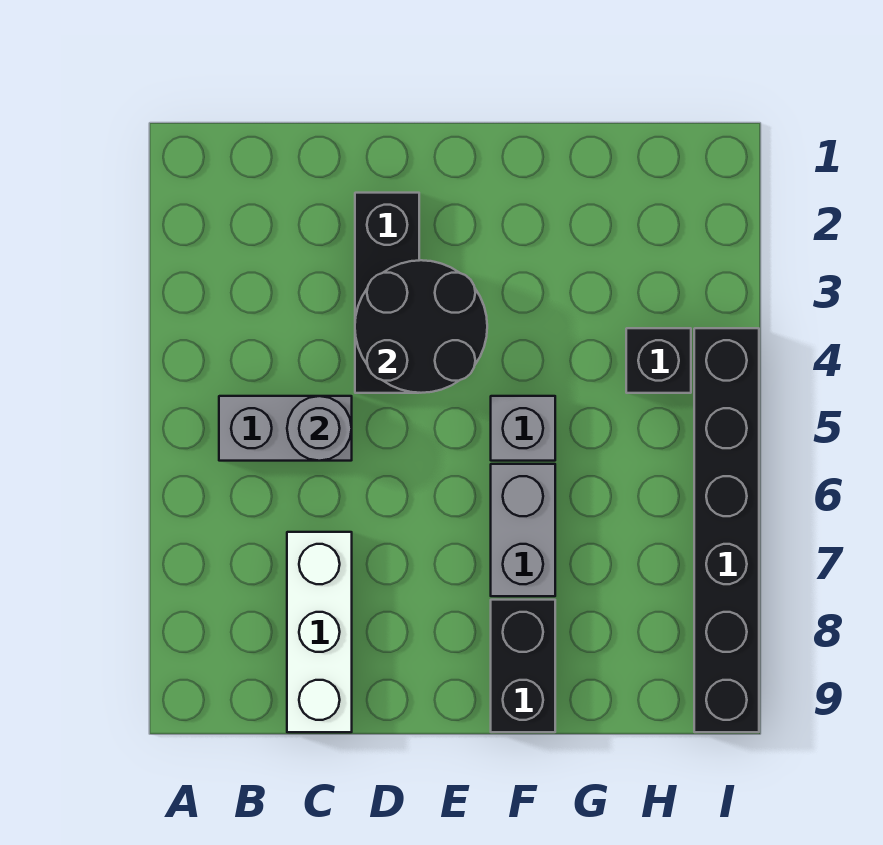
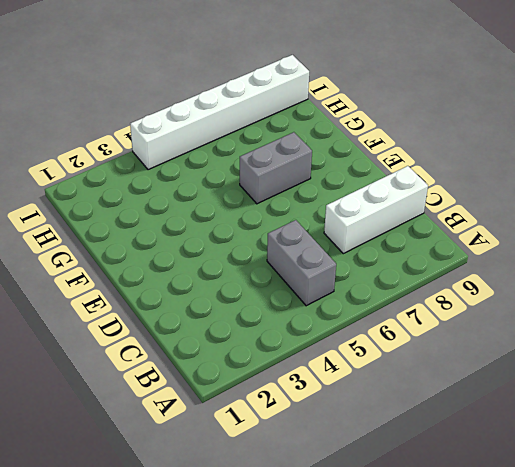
white 1x6 brick [130,55,309,170] -> black 1x6 brick [694,328,759,732]
none -> black 1x3 brick [355,193,419,393]
none -> grey 1x1 brick [491,396,555,461]

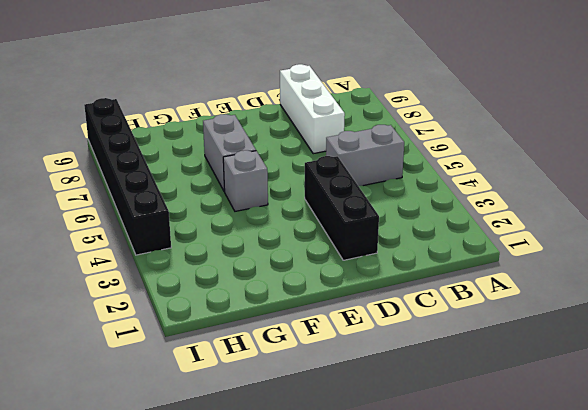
none -> black 1x2 brick [491,600,555,732]
none -> black 1x1 brick [626,328,691,393]

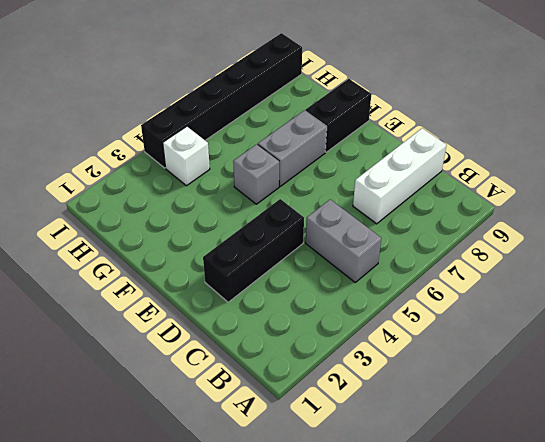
white 1x1 brick [163,126,210,186] -> black 1x1 brick [626,328,691,393]
none -> grey 1x1 round brick [287,396,352,461]
none -> black 2x2 round brick [355,260,487,393]

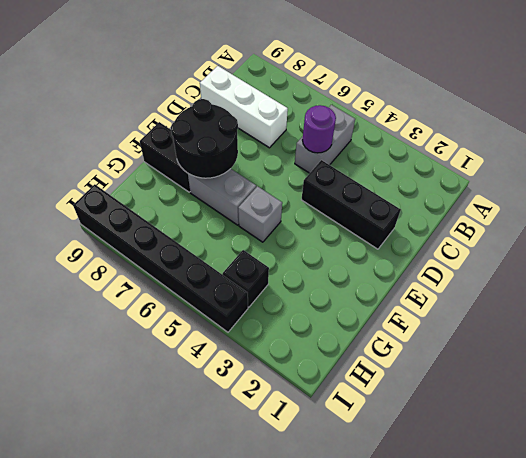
purple 1x1 round brick [303,105,336,153] -> grey 1x1 round brick [287,396,352,461]
black 2x2 round brick [171,99,238,178] -> black 2x2 round brick moved to [355,260,487,393]

